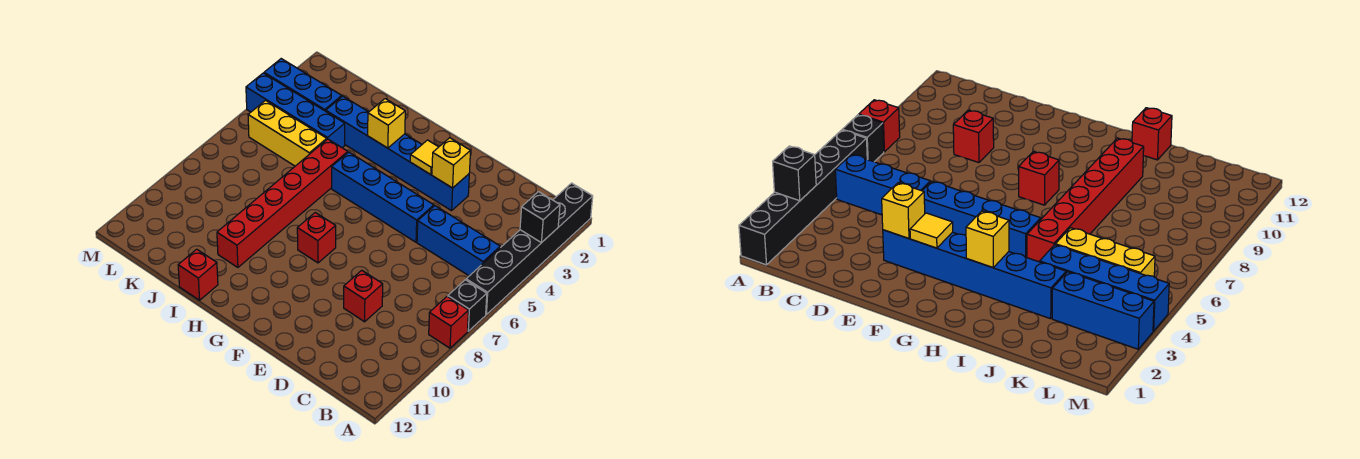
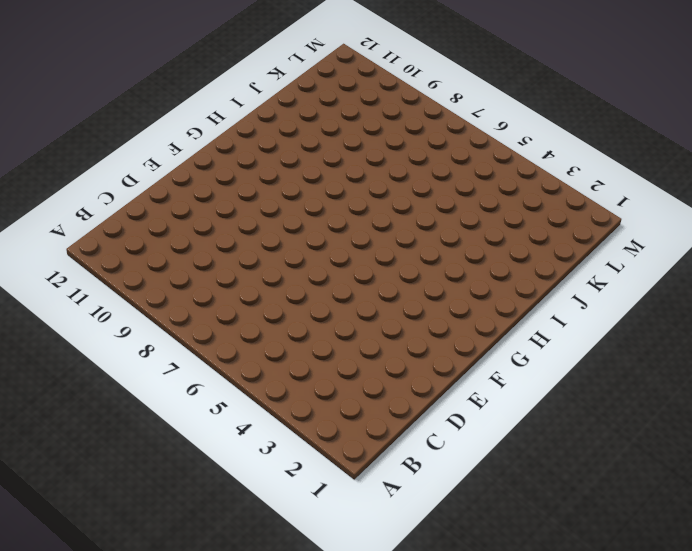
none -> black 1x6 brick [466,183,593,314]
none -> black 1x1 brick [448,280,487,331]
none -> red 1x1 brick [429,297,469,348]

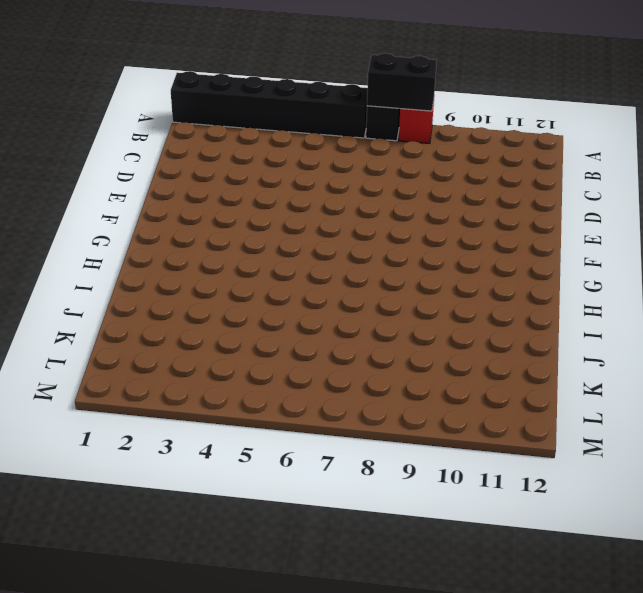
black 1x2 brick [367,53,437,111] -> none
none -> blue 1x3 brick [417,206,500,276]
none -> red 1x1 brick [344,270,383,322]
none -> blue 1x6 brick [326,96,469,211]

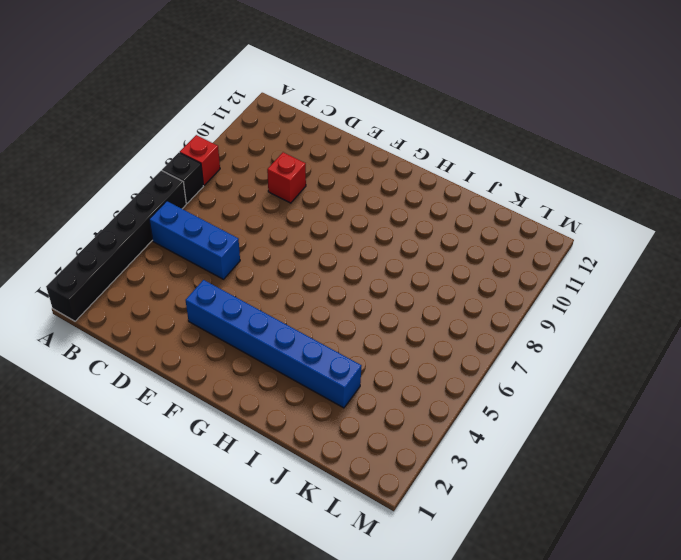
none -> blue 1x4 brick [332,152,434,242]
none -> red 1x1 brick [297,213,336,263]
none -> red 1x6 brick [217,139,348,267]

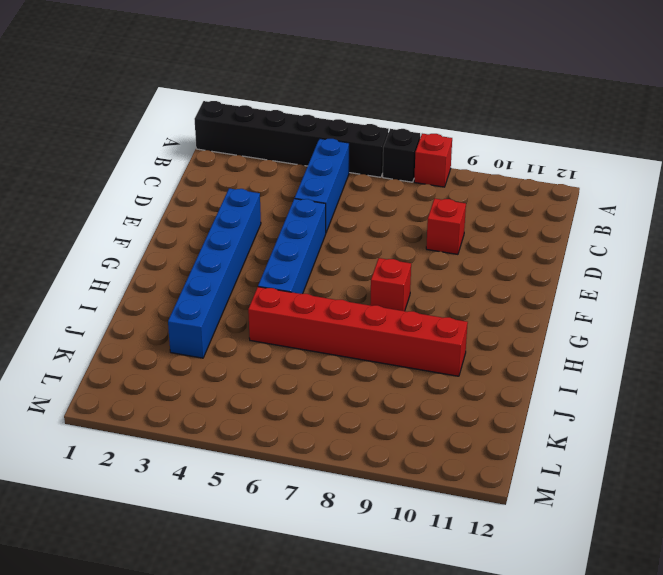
none -> red 1x1 brick [178,249,218,300]
none -> blue 1x4 brick [246,73,345,148]
none -> yellow 1x3 brick [248,100,327,166]

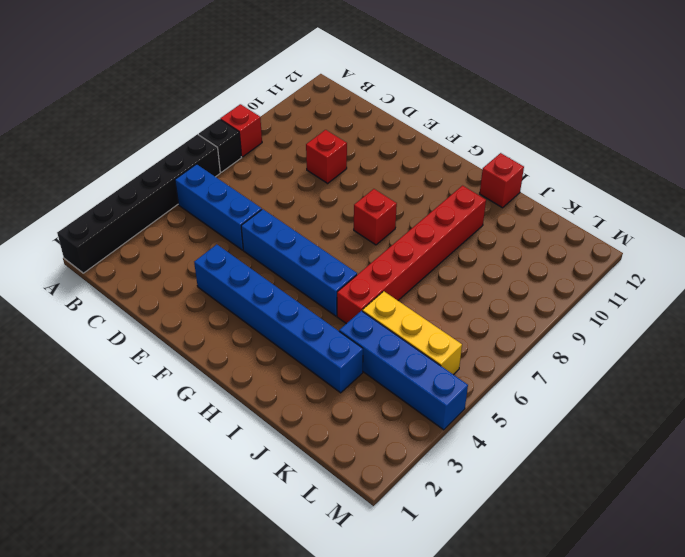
none -> blue 1x3 brick [264,59,342,111]
none -> black 1x1 brick [520,192,560,242]
none -> yellow 1x1 brick [432,138,470,188]

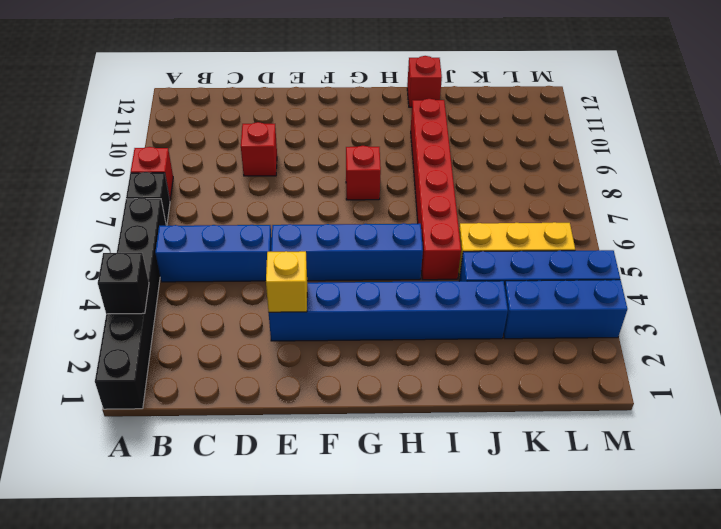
none -> yellow 1x1 tile [410,140,438,175]
none -> yellow 1x1 brick [368,99,405,148]

